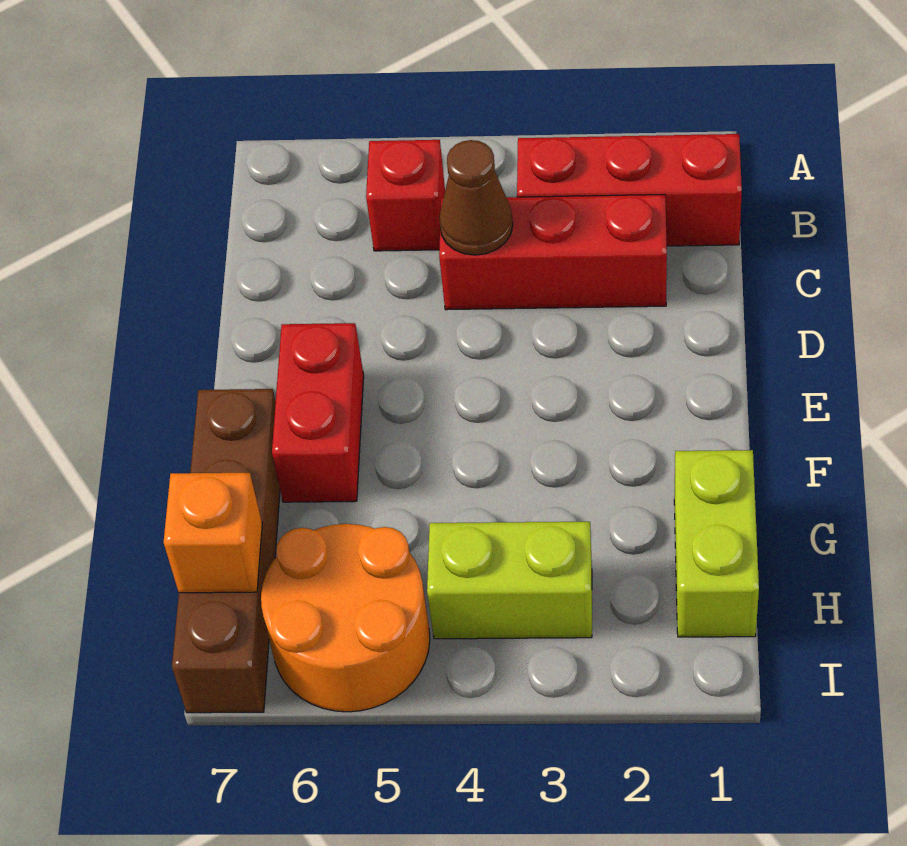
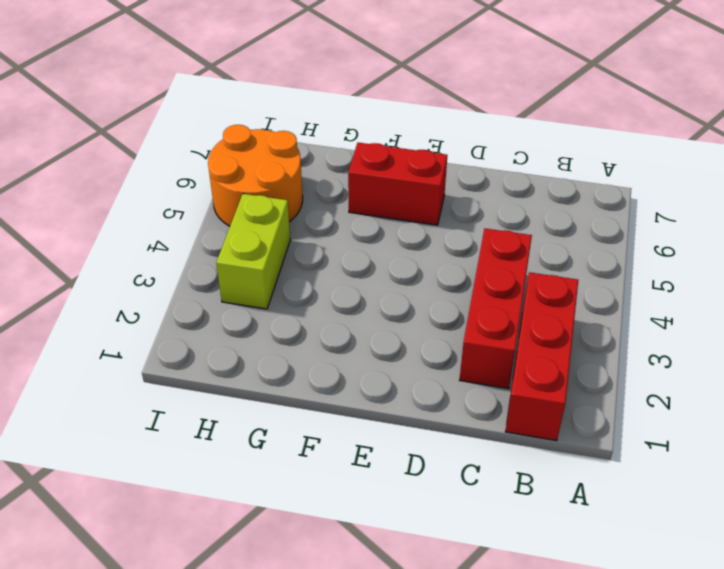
none -> red 1x1 brick [366,140,445,251]
none -> brown 1x4 brick [172,389,280,713]

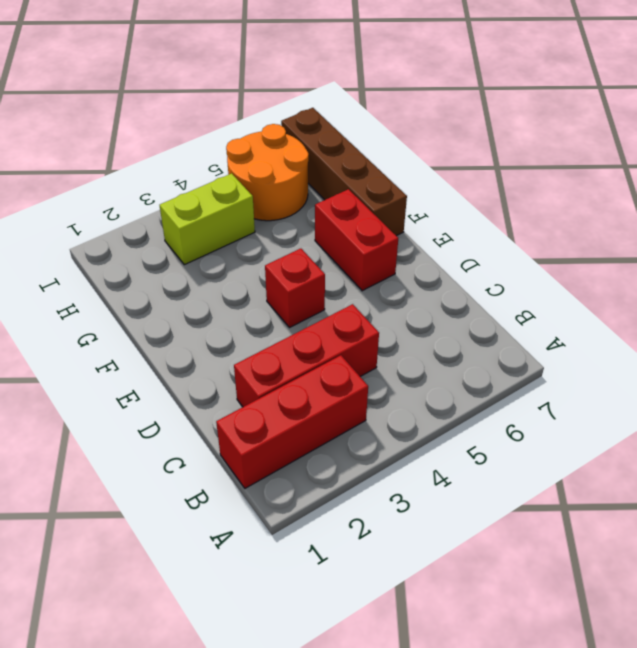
red 1x1 brick [265,249,325,328] -> red 1x1 brick moved to [366,140,445,251]
none -> lime 1x2 brick [674,450,759,637]
none -> brown 1x1 cone [439,140,513,255]

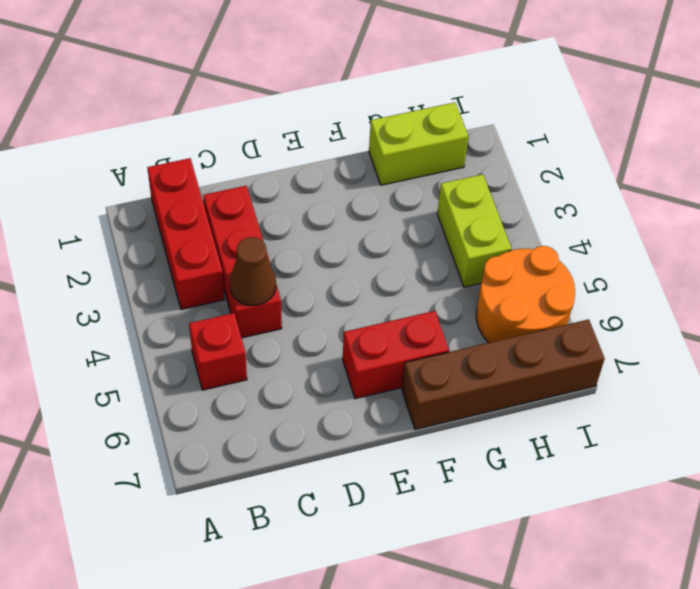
none -> orange 1x1 brick [163,473,262,593]

